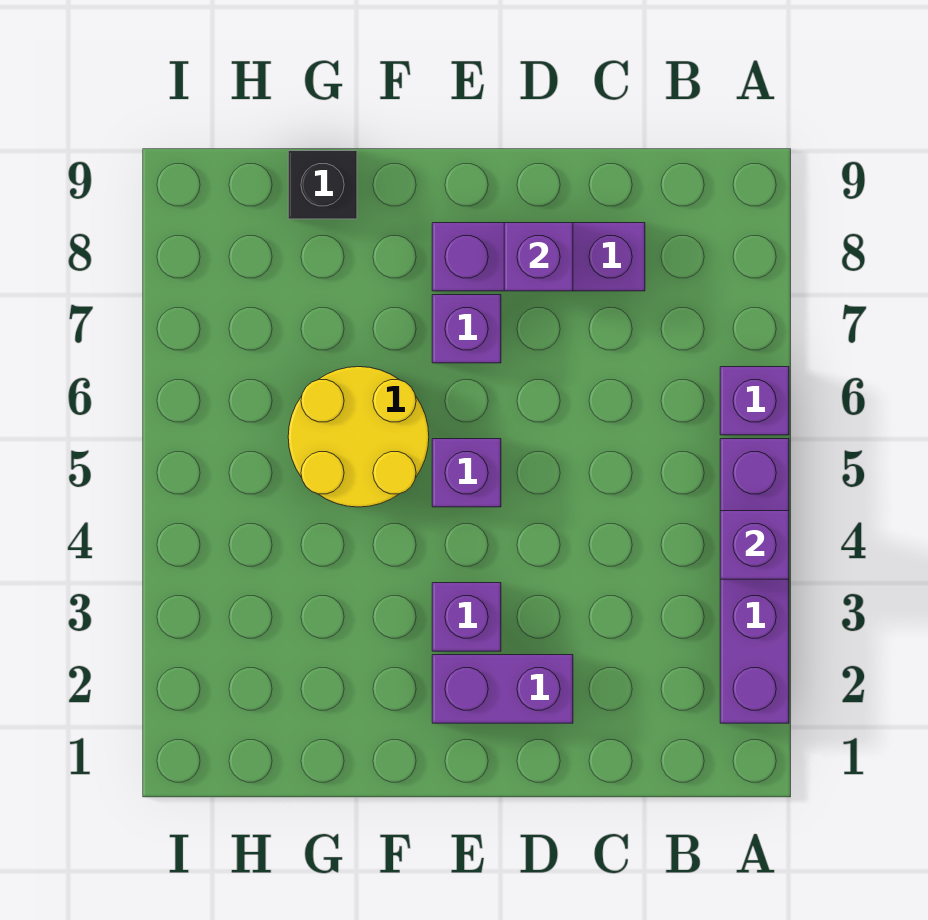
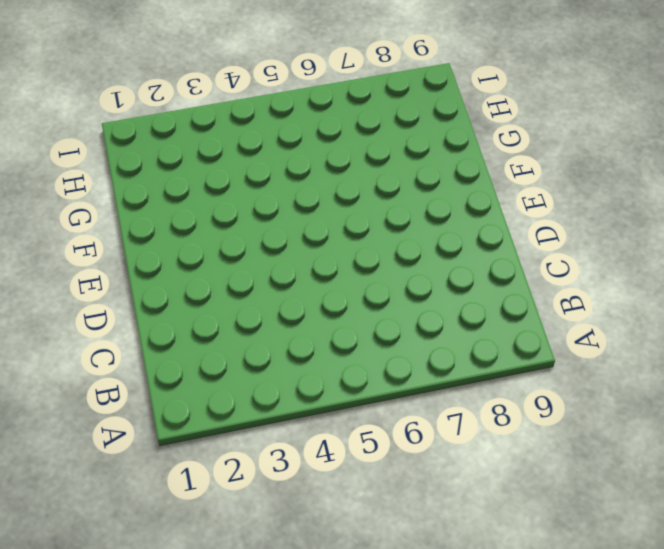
none -> purple 1x4 brick [720,439,789,723]
none -> purple 1x1 brick [720,367,789,435]

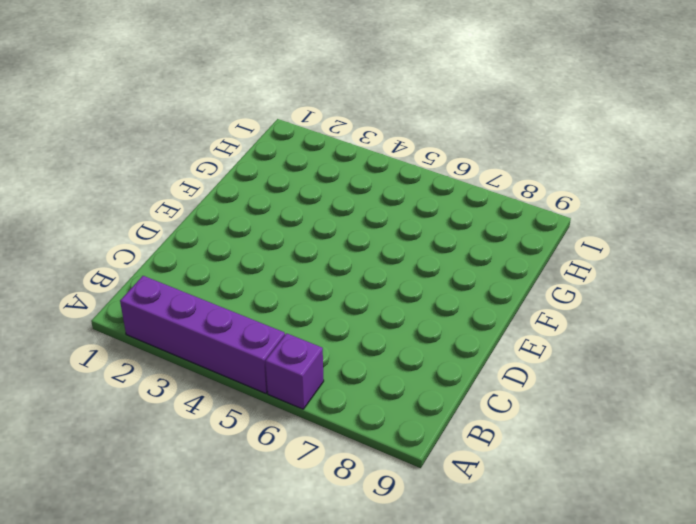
none -> purple 1x3 brick [432,223,645,291]
none -> purple 1x2 brick [432,655,573,723]

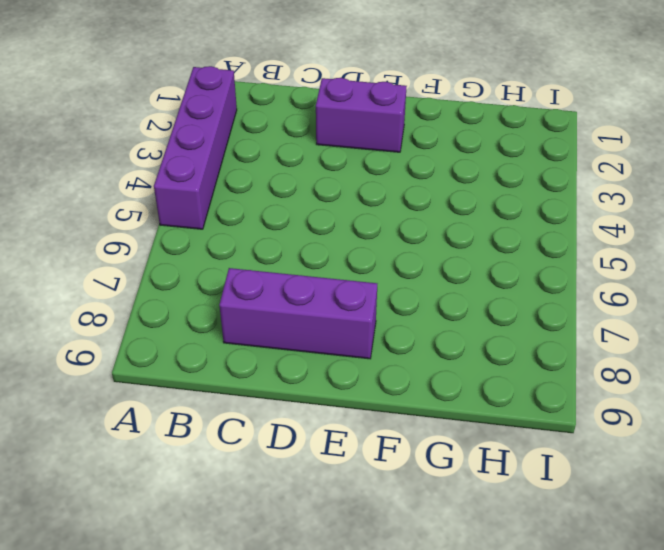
none -> purple 1x1 brick [720,367,789,435]
none -> purple 1x1 brick [432,583,501,651]

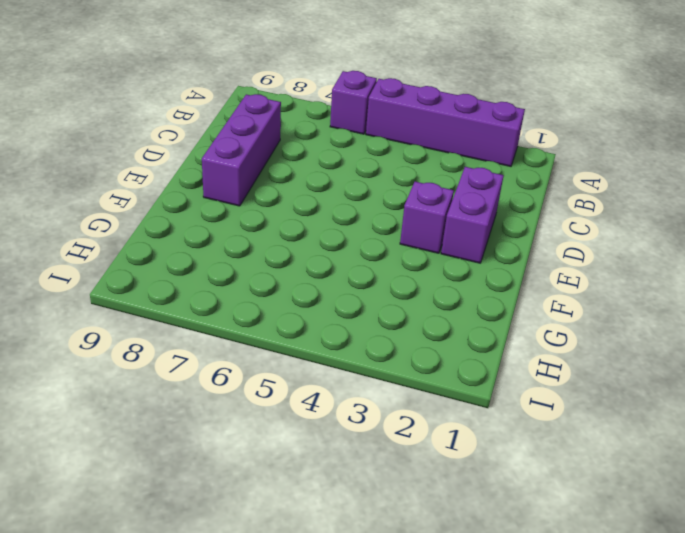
none -> purple 1x1 brick [432,439,501,507]
none -> purple 1x1 brick [432,295,501,363]

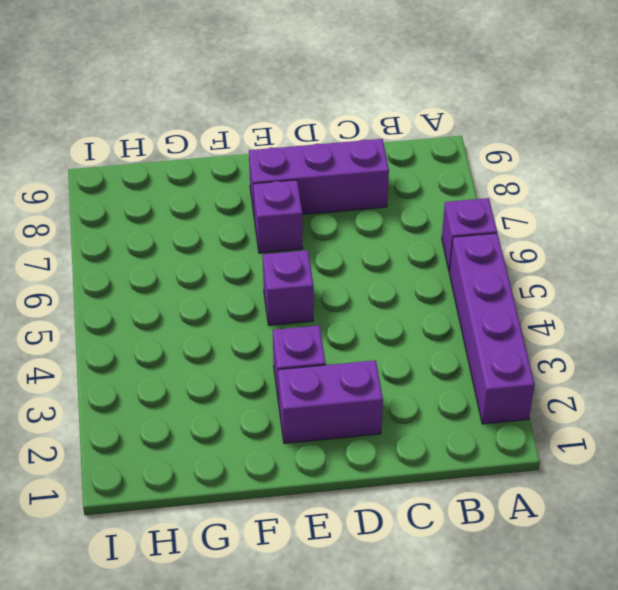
none -> yellow 2x2 round brick [288,367,429,507]
none -> black 1x1 brick [288,151,357,219]

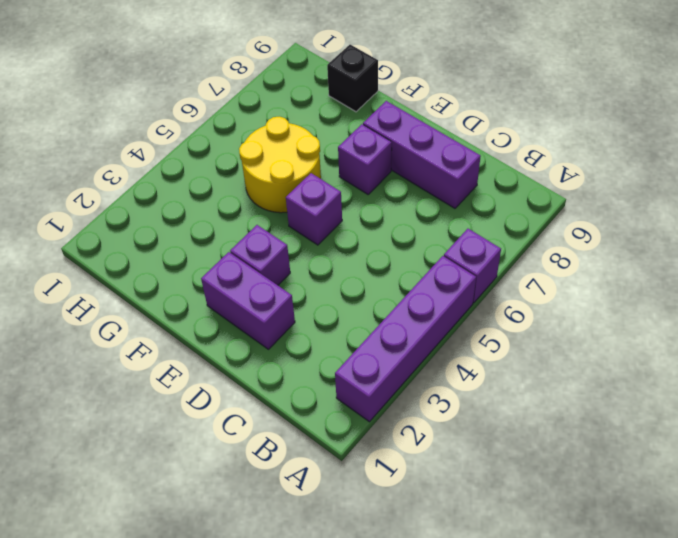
none -> purple 1x1 brick [720,511,789,579]
none -> purple 1x1 brick [504,223,573,291]

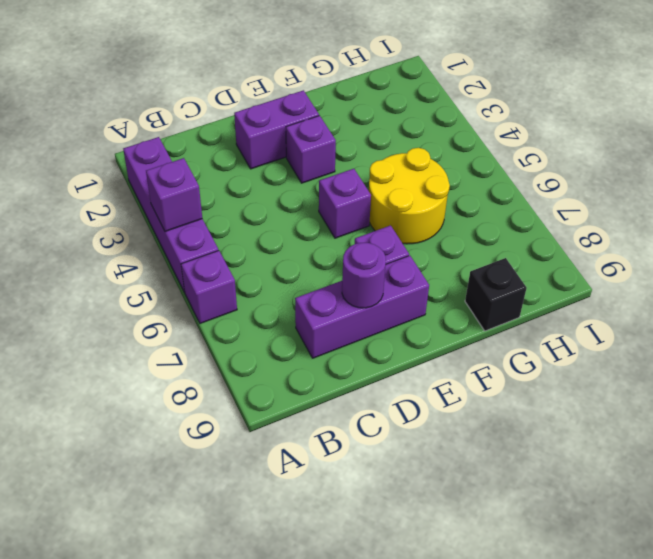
purple 1x1 round brick [342,243,386,308] -> purple 1x1 brick [504,223,573,291]

